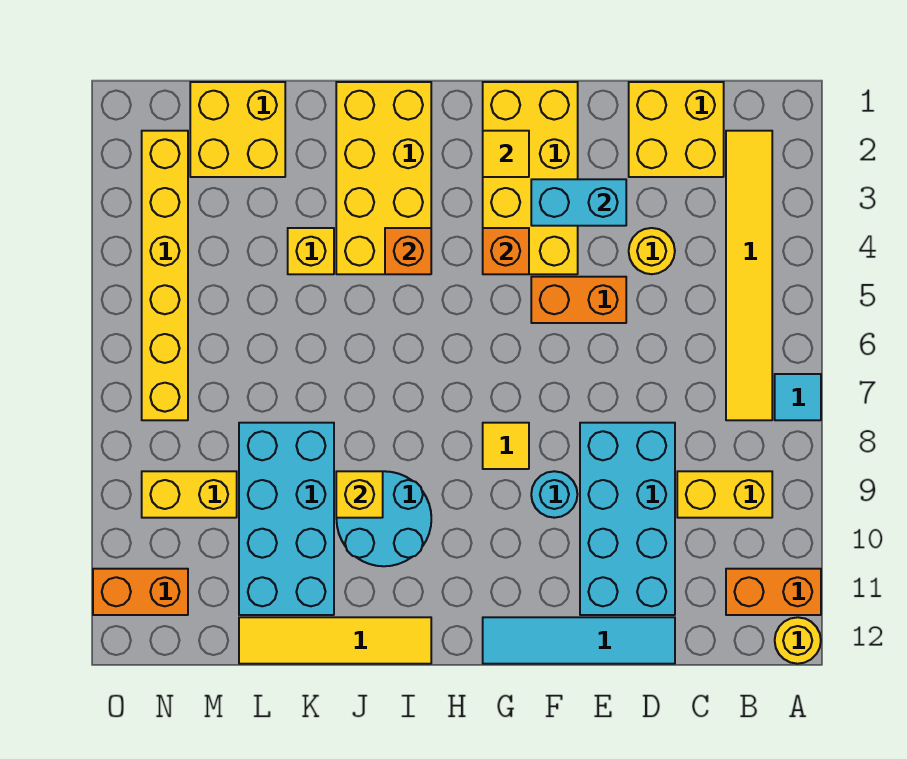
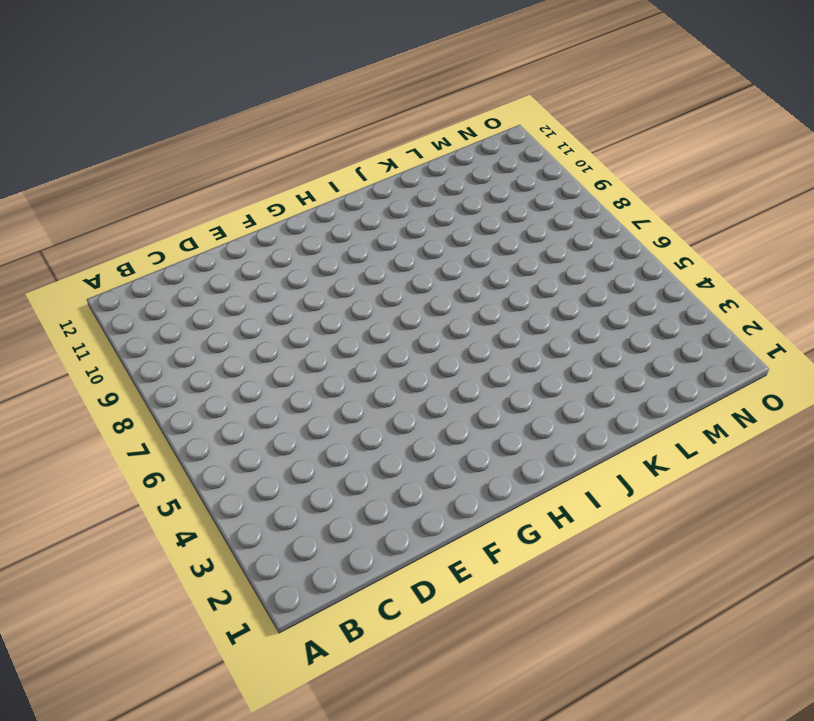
none -> cyan 1x1 tile [775,374,821,420]
none -> orange 1x2 brick [726,569,821,615]
none -> yellow 1x1 round brick [775,617,821,664]

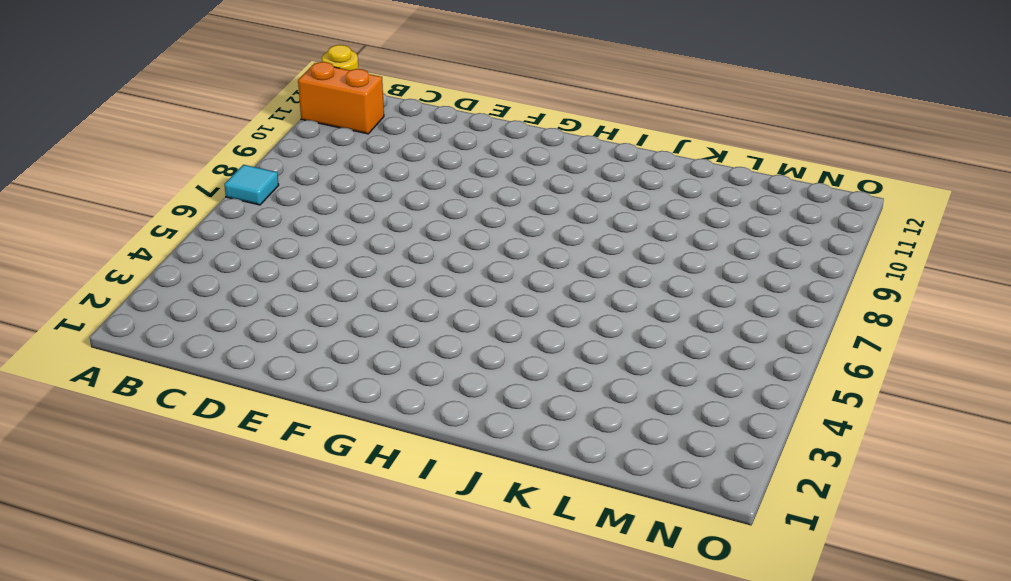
none -> yellow 1x6 tile [726,131,772,420]
none -> yellow 1x2 brick [677,471,772,518]
none -> yellow 2x2 brick [629,82,724,177]

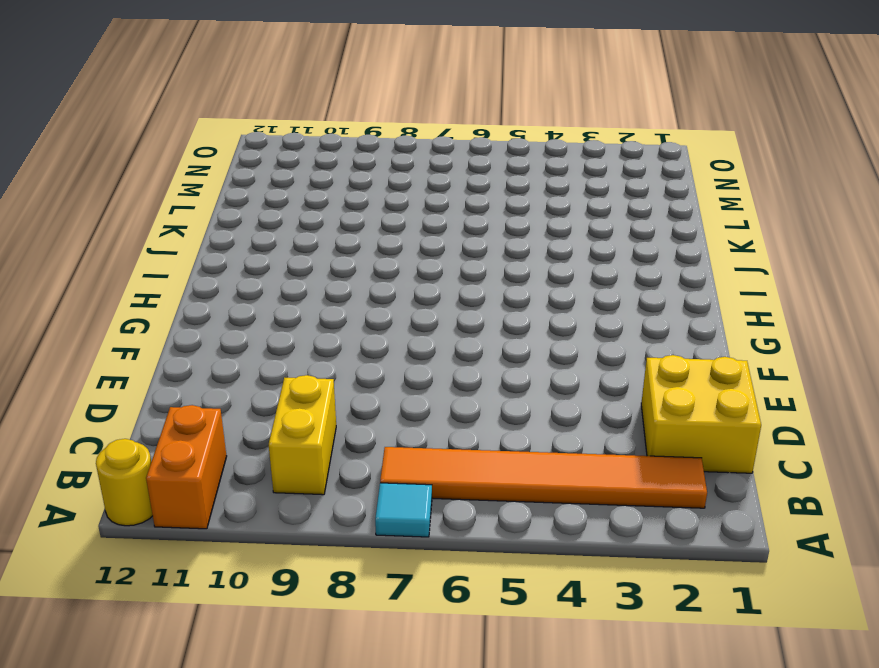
orange 1x6 tile [380,447,707,508] -> yellow 1x6 tile [726,131,772,420]
none -> yellow 1x1 round brick [629,228,675,274]
none -> cyan 2x4 brick [580,423,675,615]
none -> cyan 1x4 tile [483,617,675,664]

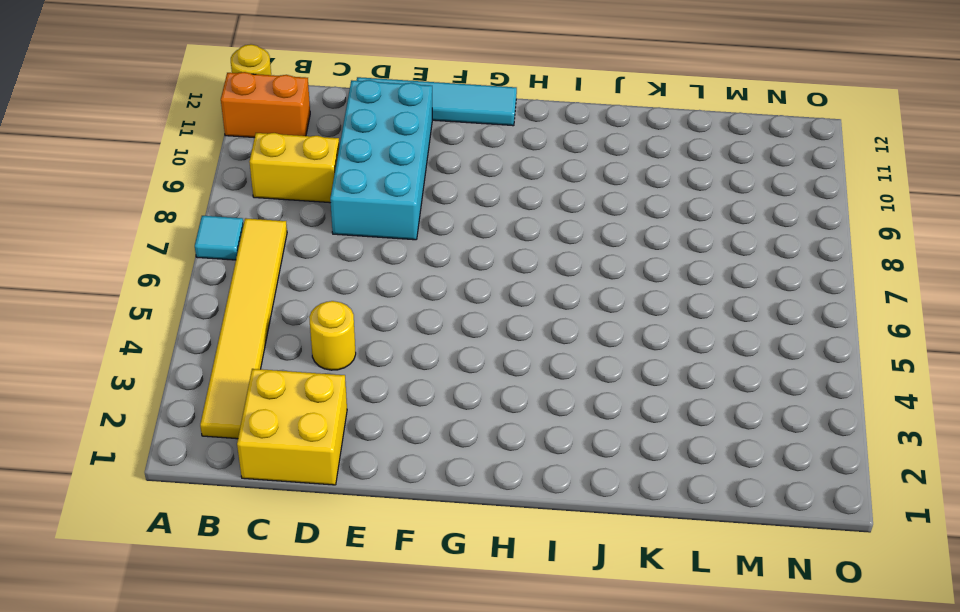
none -> orange 1x2 brick [531,277,626,323]
none -> yellow 2x4 brick [483,82,578,274]
none -> cyan 1x1 round brick [531,471,577,518]

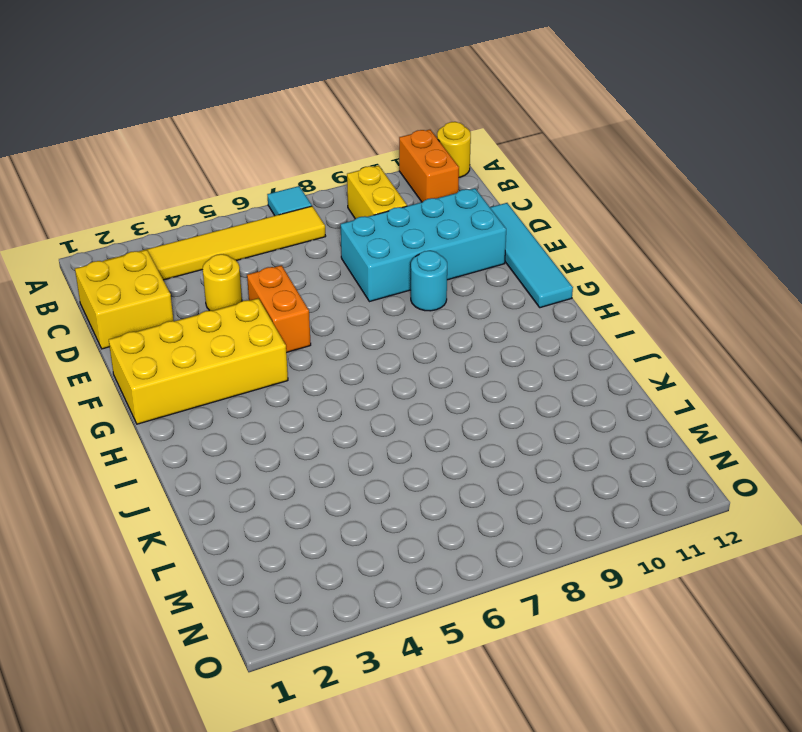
none -> yellow 1x1 tile [483,423,529,469]
none -> yellow 2x4 brick [336,82,431,274]
none -> cyan 2x2 round brick [337,471,431,566]

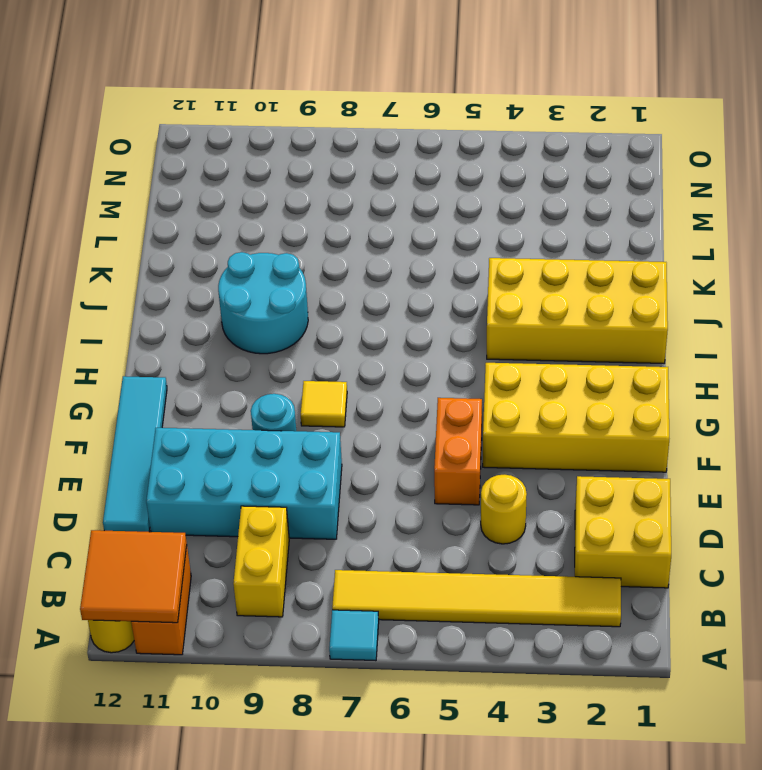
orange 2x2 tile [80,530,187,623] -> none
none -> yellow 1x4 tile [239,617,431,664]
none -> yellow 1x1 brick [288,228,334,274]
none -> cyan 2x4 brick [239,423,334,615]

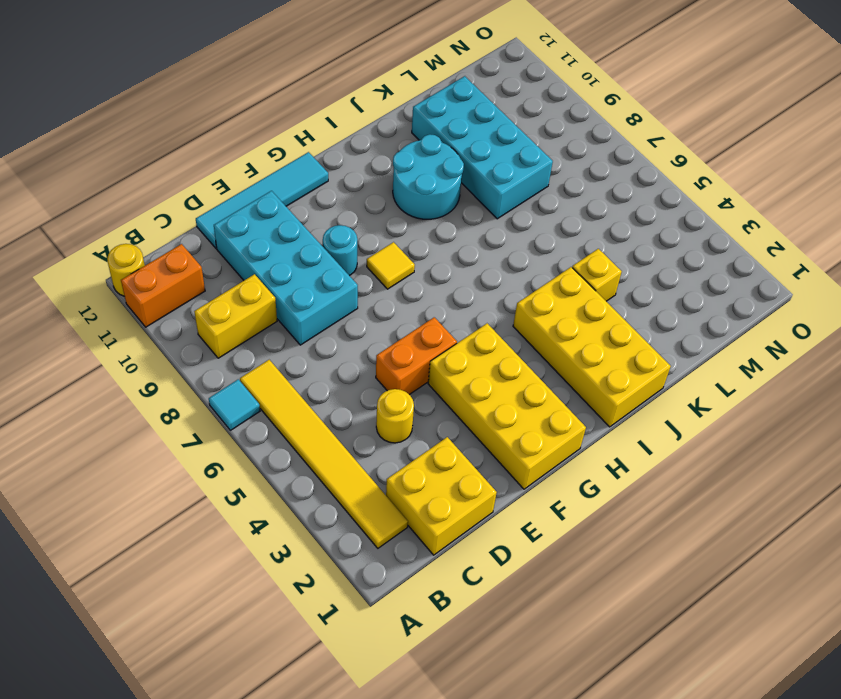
none -> yellow 1x4 tile [239,617,431,664]
none -> yellow 2x2 brick [190,82,285,177]
none -> yellow 1x2 brick [142,471,237,518]

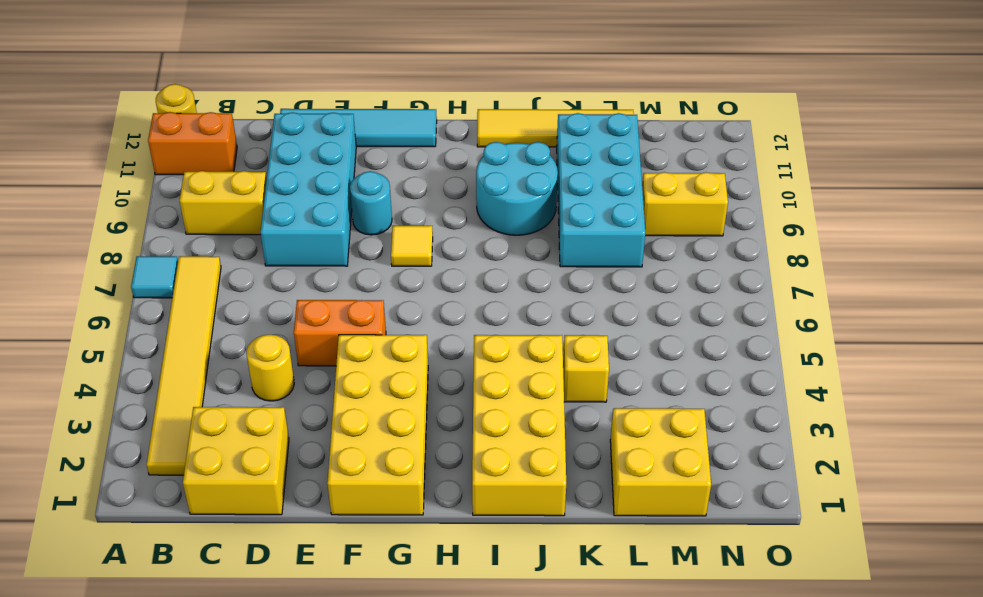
none -> yellow 1x6 brick [142,131,188,420]
none -> orange 1x2 brick [93,569,188,615]
none -> cyan 1x2 brick [531,179,626,226]

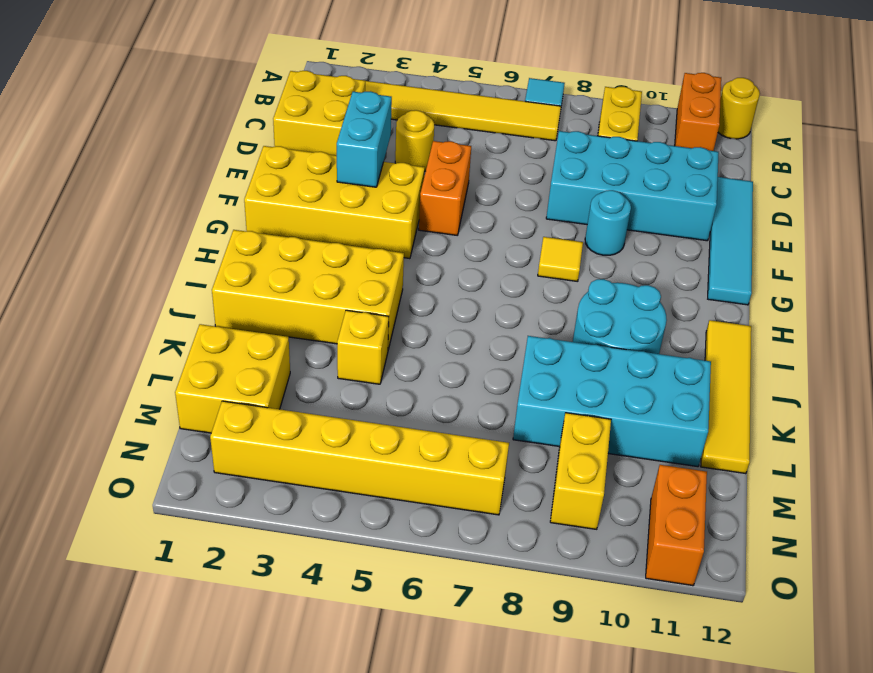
none -> yellow 1x1 tile [483,131,529,177]
none -> orange 1x1 brick [483,228,529,274]
none -> orange 1x1 brick [385,228,431,274]

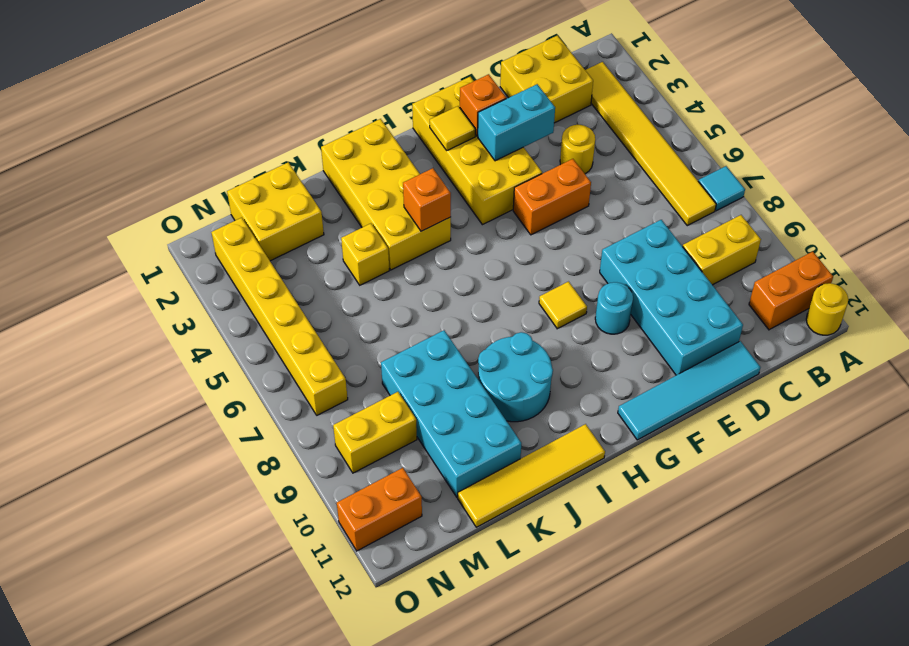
orange 1x1 brick [460,74,506,136] -> orange 1x1 brick moved to [483,228,529,274]
none -> yellow 1x1 brick [336,471,383,518]

